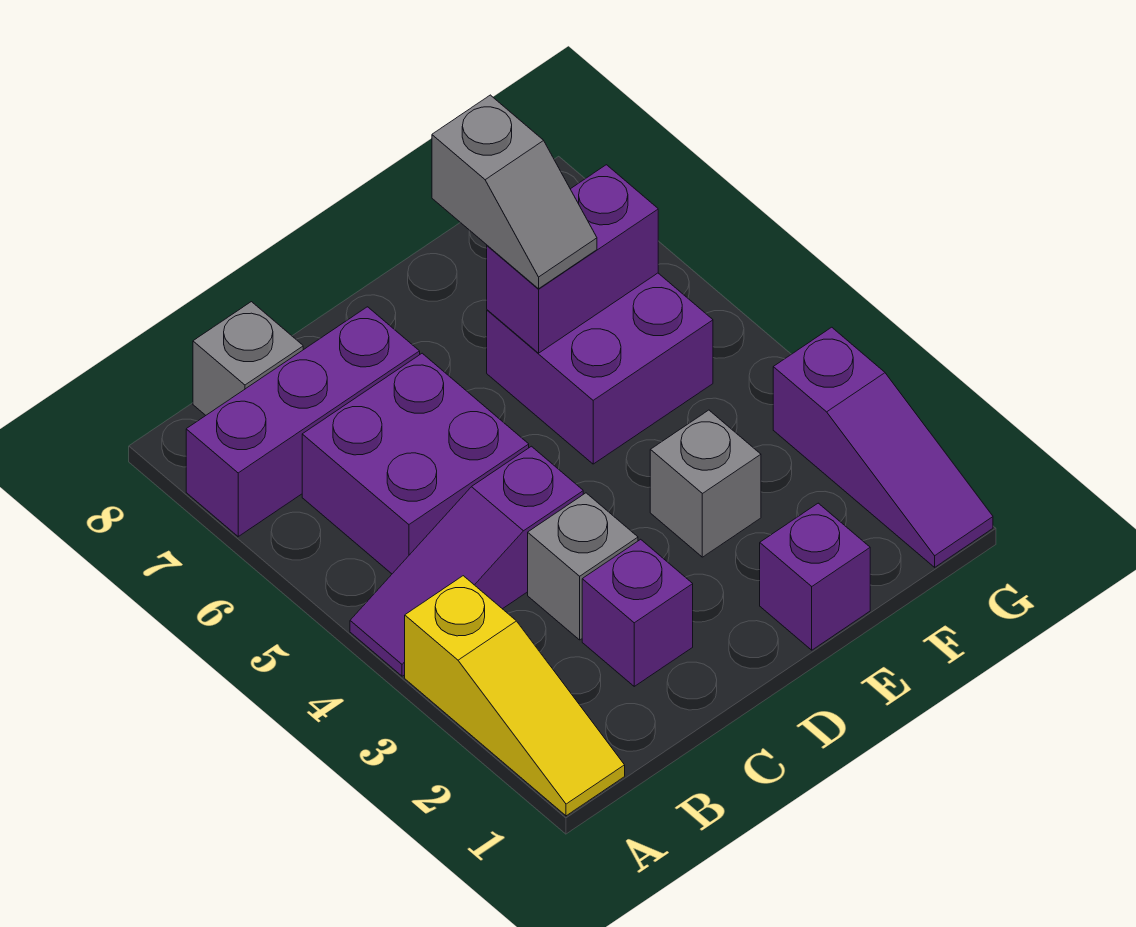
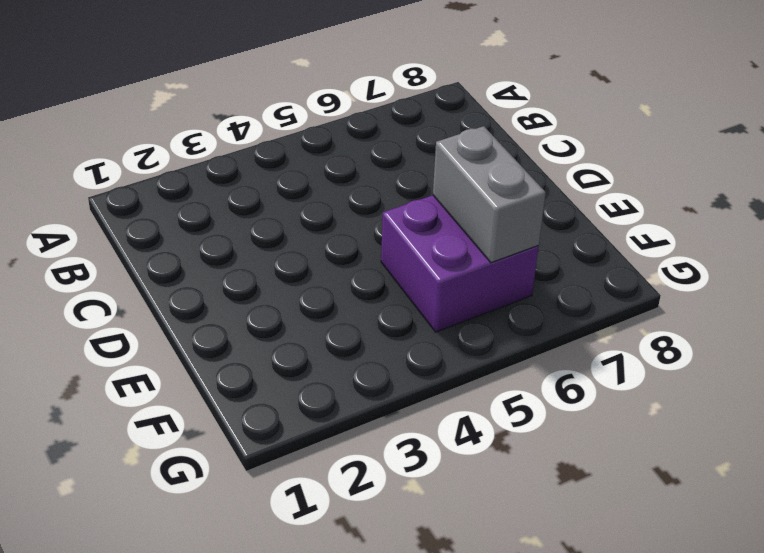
grey 1x2 brick [433,126,546,263] -> purple 1x2 brick [487,165,658,353]
none -> yellow 1x3 slope [405,576,625,816]
none -> purple 1x3 slope [350,446,583,676]
none -> purple 1x3 brick [186,307,420,537]

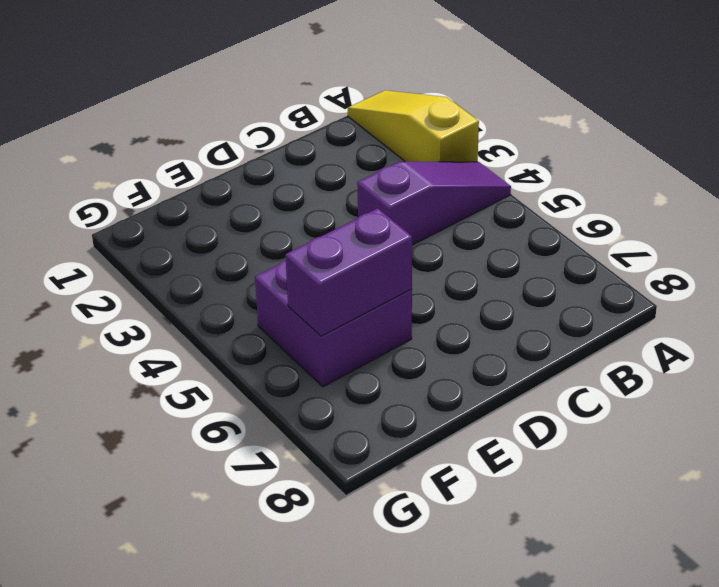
none -> purple 1x3 brick [186,307,420,537]
none -> purple 2x2 brick [302,353,529,574]
none -> grey 1x1 brick [193,302,303,415]

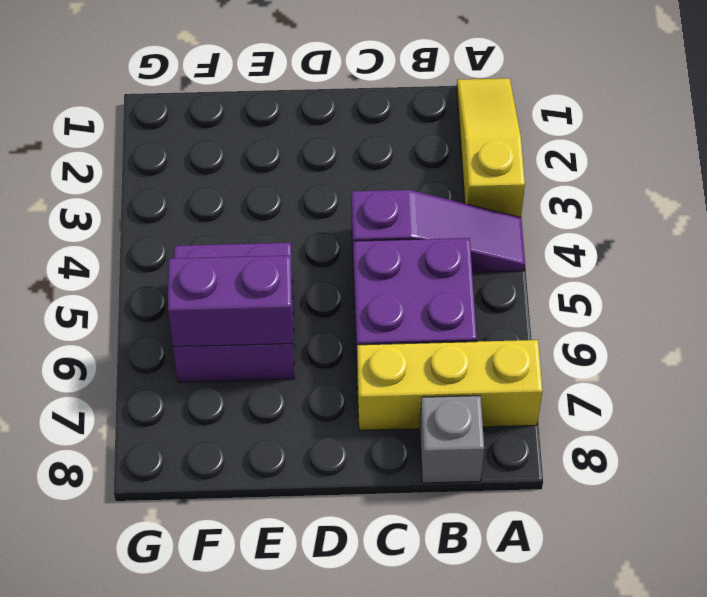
yellow 1x3 brick [357,340,542,430] -> purple 1x3 brick [186,307,420,537]
none -> purple 1x1 brick [582,539,693,686]
none -> grey 1x1 brick [528,493,638,640]
none -> purple 1x1 brick [760,503,870,650]

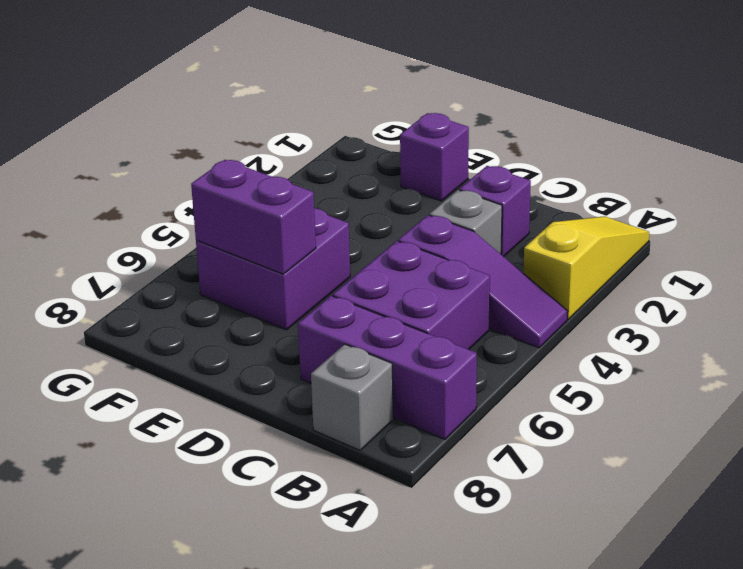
none -> grey 1x1 brick [650,410,761,557]
none -> purple 1x3 slope [773,327,993,567]
none -> grey 1x2 slope [432,95,597,289]

